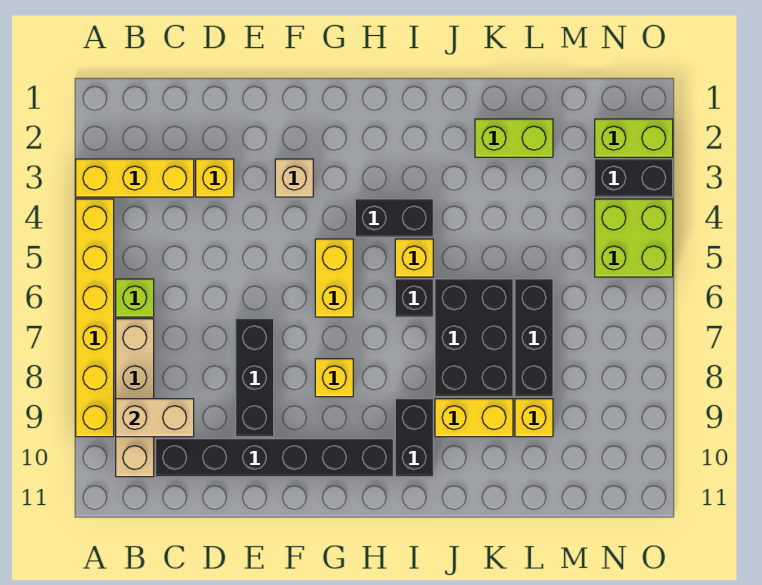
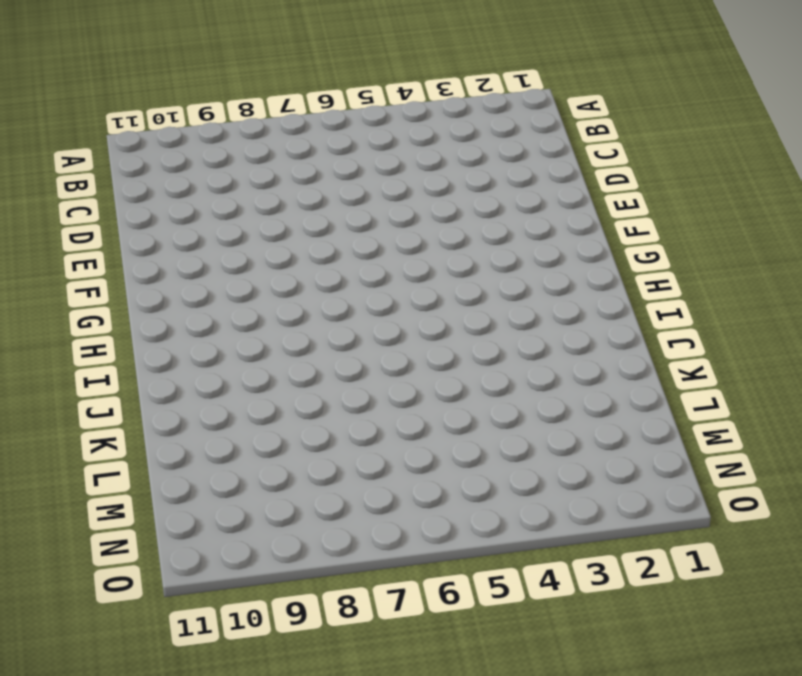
none -> yellow 1x3 brick [76,159,194,197]
none -> yellow 1x6 brick [76,199,114,437]
none -> lime 1x1 brick [116,279,154,317]

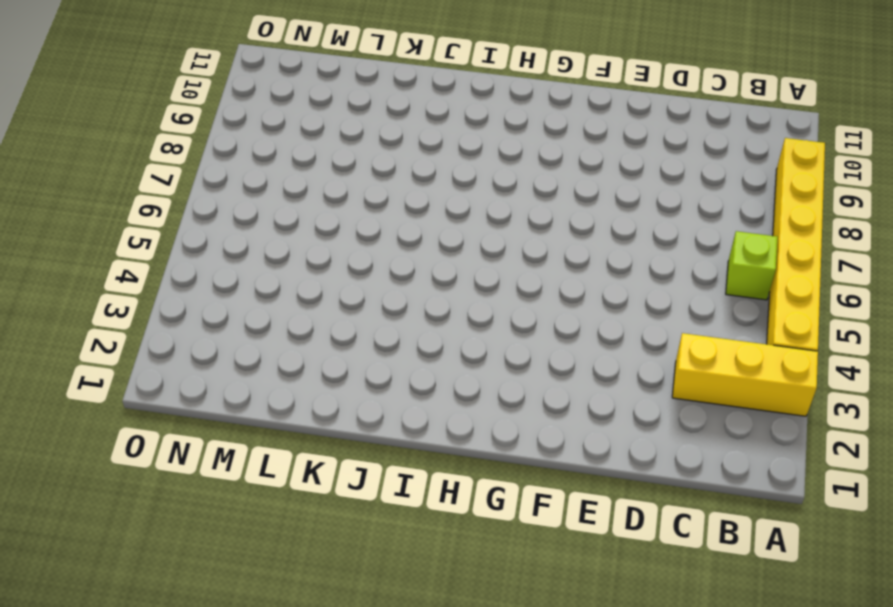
none -> tan 1x4 brick [116,319,154,477]
none -> black 1x6 brick [156,439,393,477]
none -> yellow 1x1 brick [196,159,234,197]

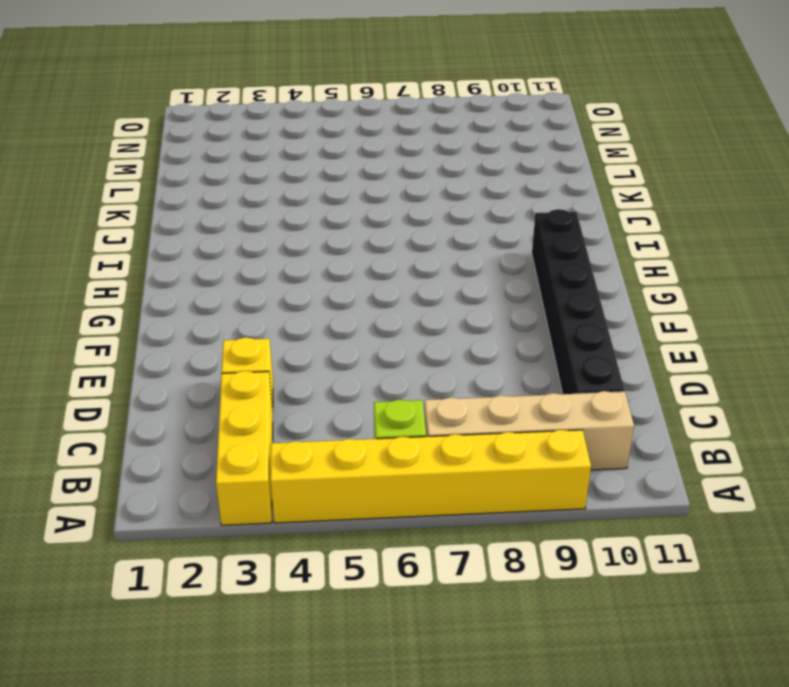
none -> black 1x3 brick [236,319,274,437]
none -> tan 1x1 brick [275,159,313,197]
none -> yellow 1x2 brick [315,239,353,317]

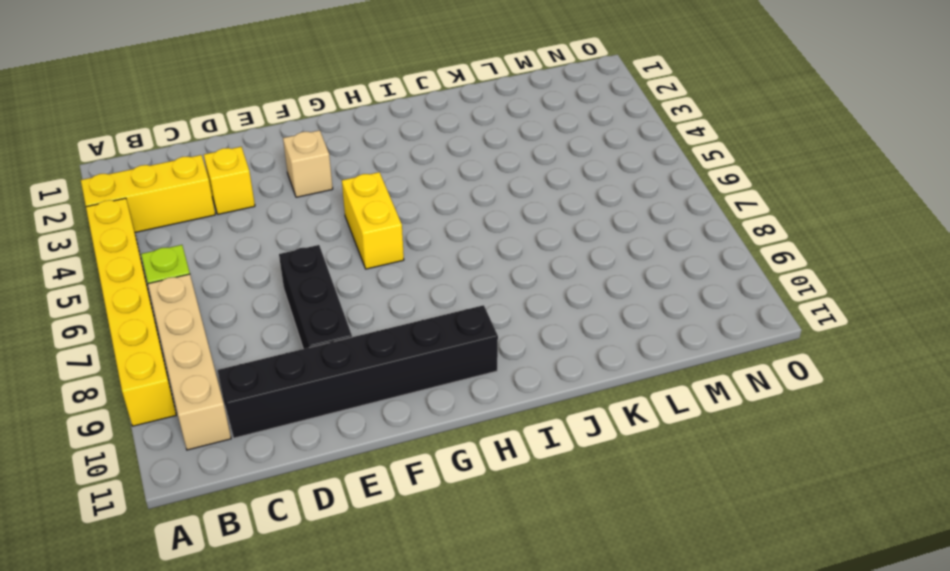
none -> yellow 1x1 brick [315,359,353,397]
none -> black 1x2 brick [355,199,433,237]
none -> yellow 1x1 brick [395,239,433,277]

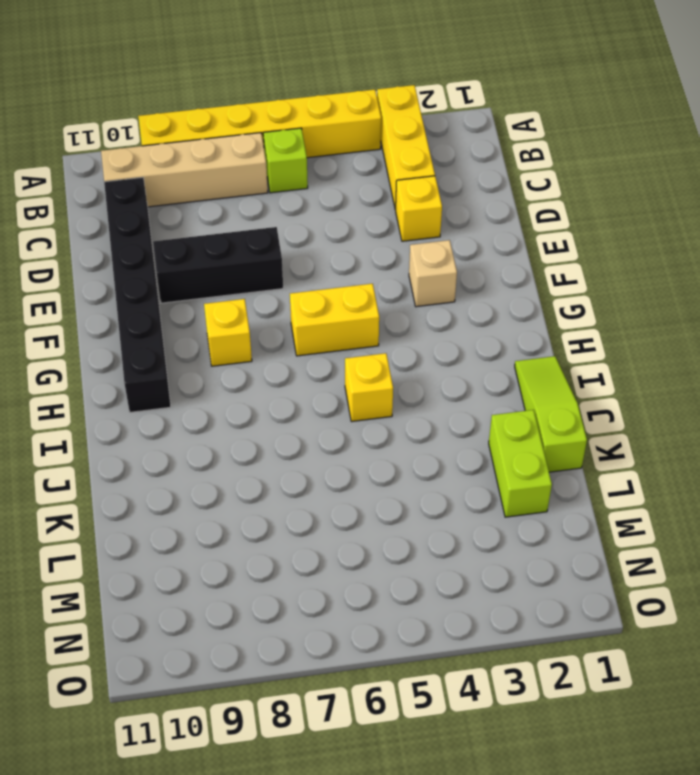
lime 1x3 slope [515,356,587,472] -> none
none -> black 1x2 brick [355,199,433,237]
none -> black 1x1 brick [395,279,433,317]
none -> black 1x2 brick [395,399,433,477]

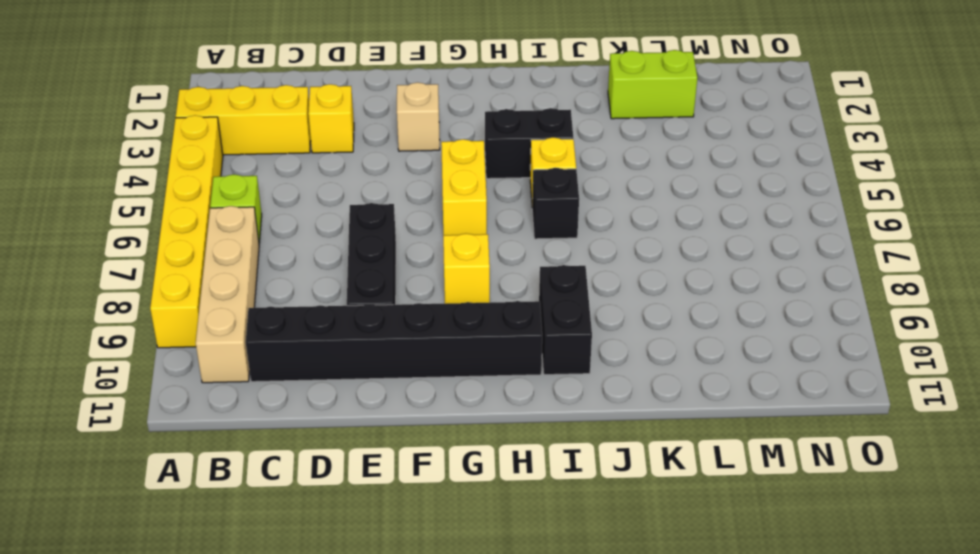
none -> black 2x3 brick [435,279,513,397]
none -> yellow 1x2 brick [435,399,513,437]
none -> black 1x3 brick [515,279,553,397]

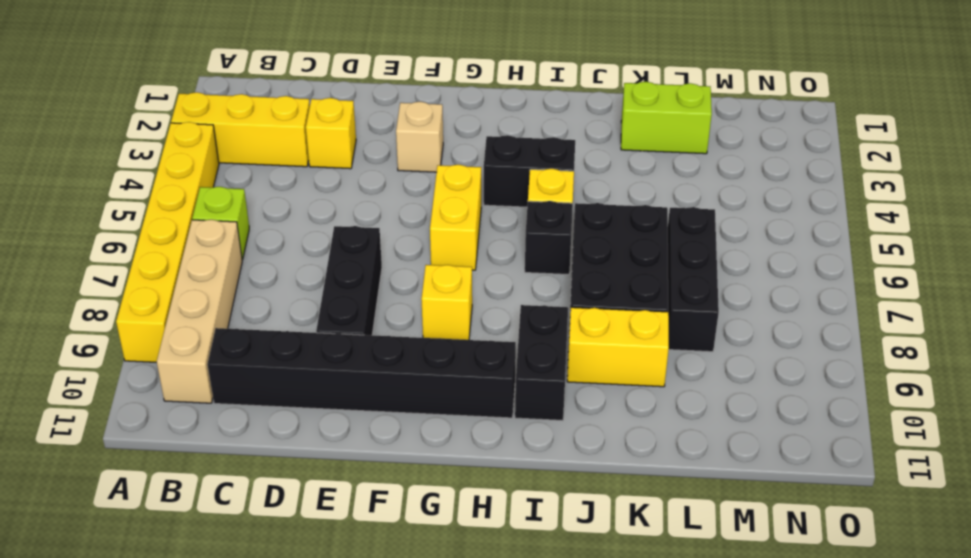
none -> yellow 1x1 brick [515,399,553,437]
none -> lime 1x2 brick [595,119,673,157]
none -> black 1x2 brick [595,159,673,197]

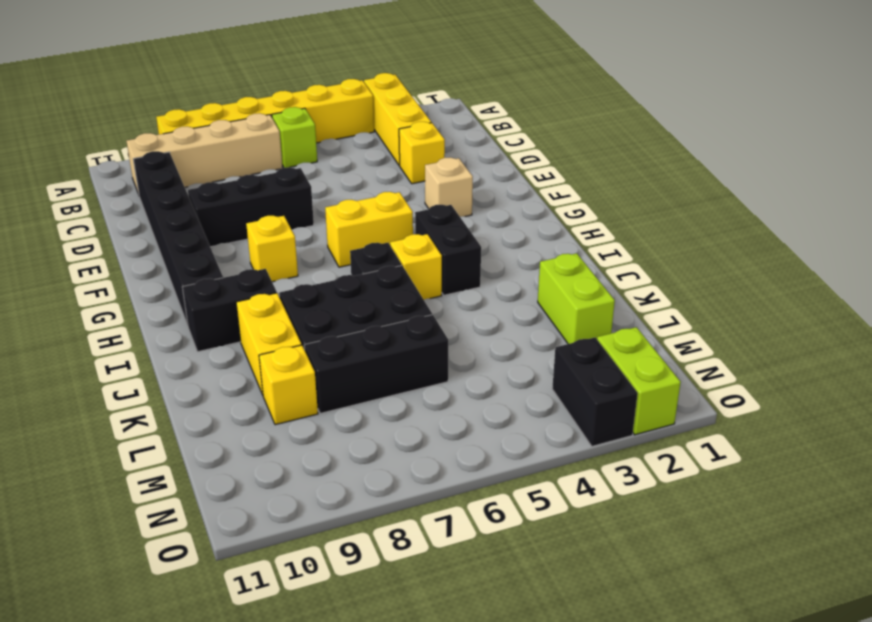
none -> lime 2x2 brick [595,199,673,277]
none -> tan 1x2 brick [116,399,194,437]

